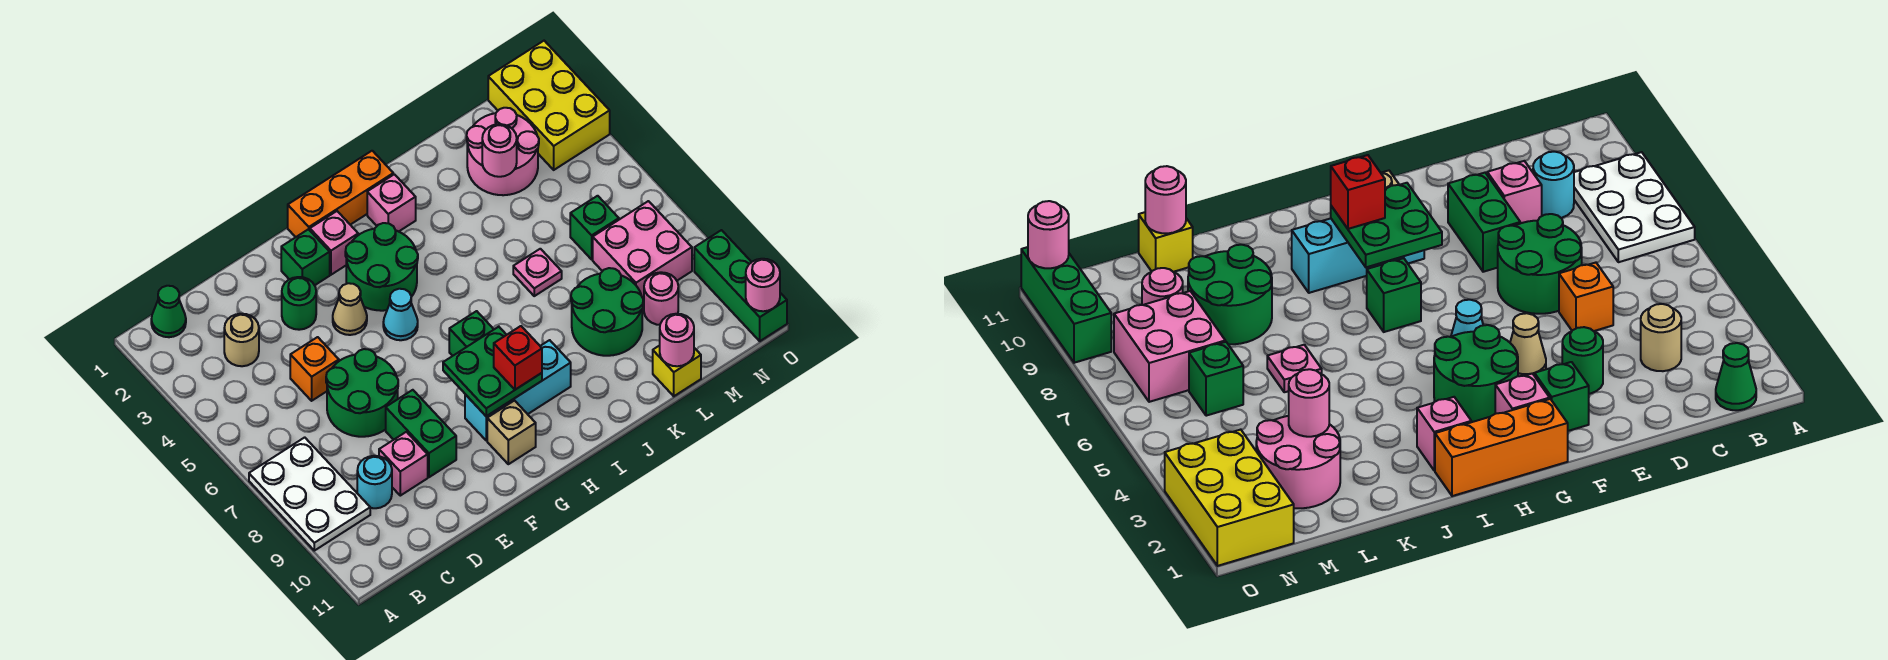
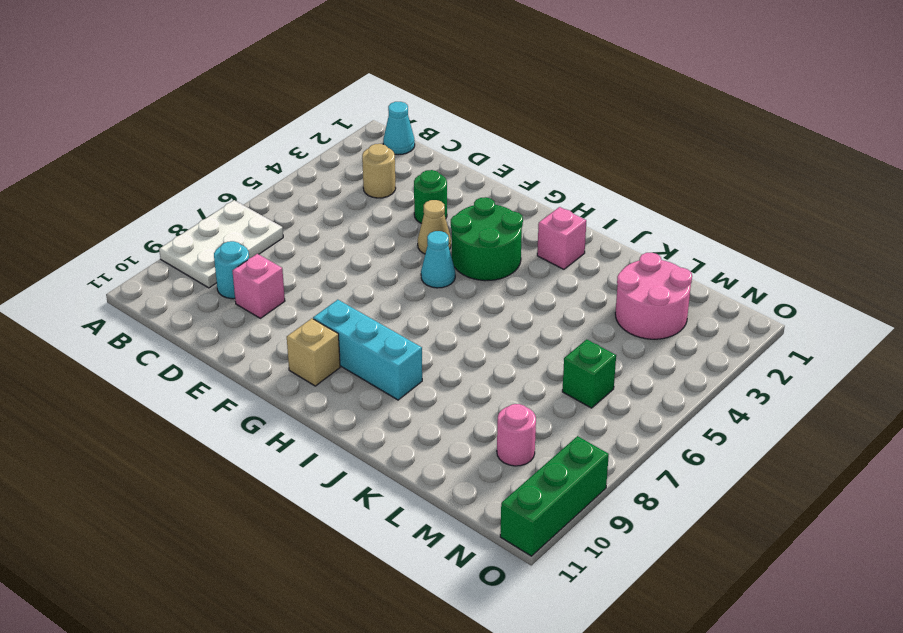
cyan 1x1 cone [383,102,415,155] -> green 1x1 cone [151,286,186,337]
none -> orange 1x1 brick [290,337,339,401]
none -> green 2x2 round brick [326,349,398,437]
none -> green 1x2 brick [386,390,456,477]
none -> green 1x1 brick [281,229,330,285]

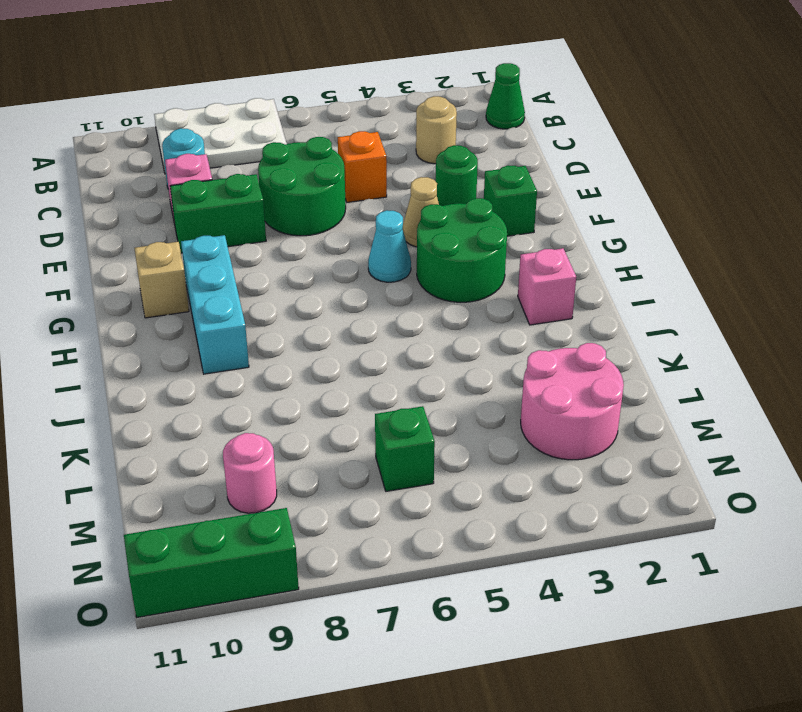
none -> orange 1x3 brick [288,151,393,237]
none -> pink 1x1 brick [310,211,358,275]
none -> green 1x1 brick [449,311,494,356]
none -> pink 1x1 plate [513,249,562,296]

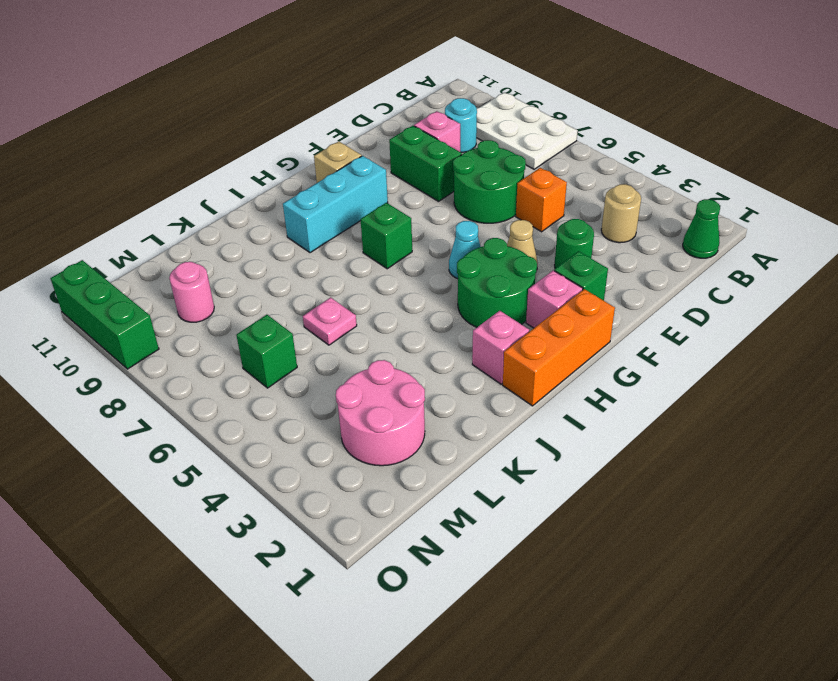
none -> green 2x2 round brick [571,268,643,356]
none -> yellow 1x1 brick [653,345,701,396]
none -> pink 2x2 brick [593,201,692,302]
none -> yellow 2x3 brick [488,41,610,170]

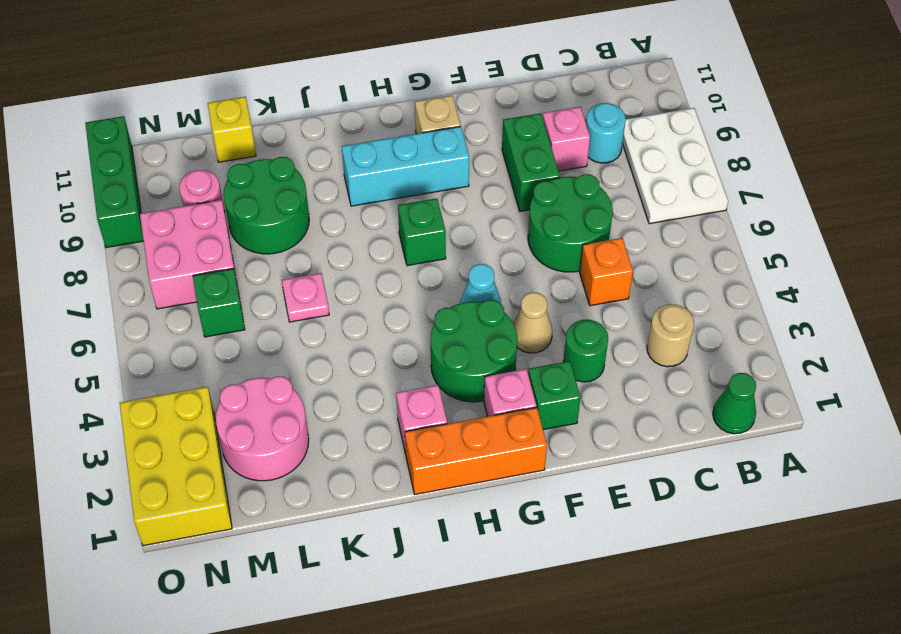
none -> green 2x2 plate [443,327,542,416]
none -> pink 1x1 round brick [482,124,517,177]
none -> pink 1x1 round brick [660,314,694,366]
none -> pink 1x1 round brick [746,259,780,311]

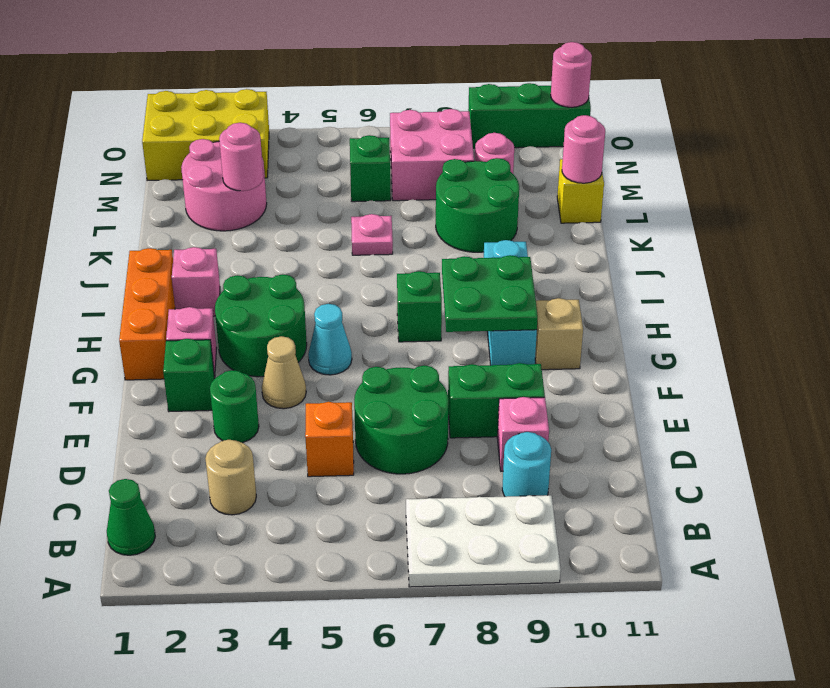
none -> red 1x1 brick [494,326,542,390]

